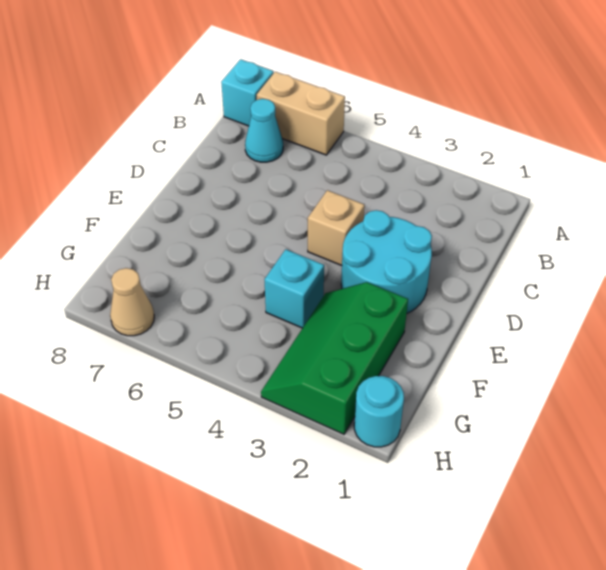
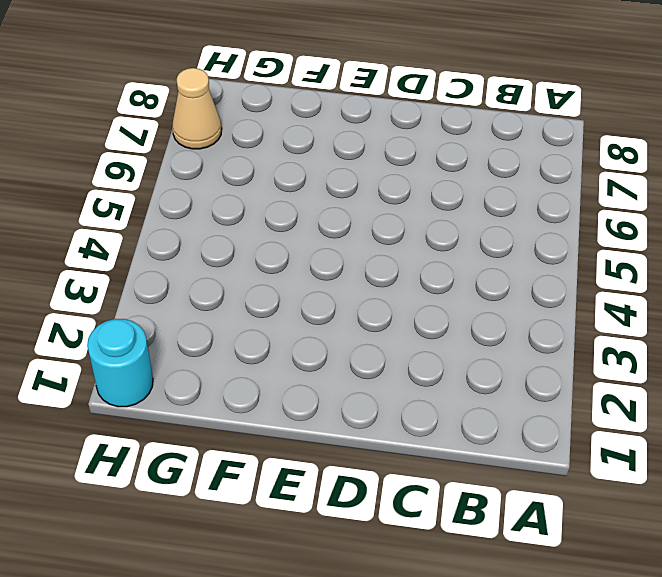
none -> tan 1x2 brick [257,72,345,155]
none -> cyan 1x1 brick [221,59,274,126]

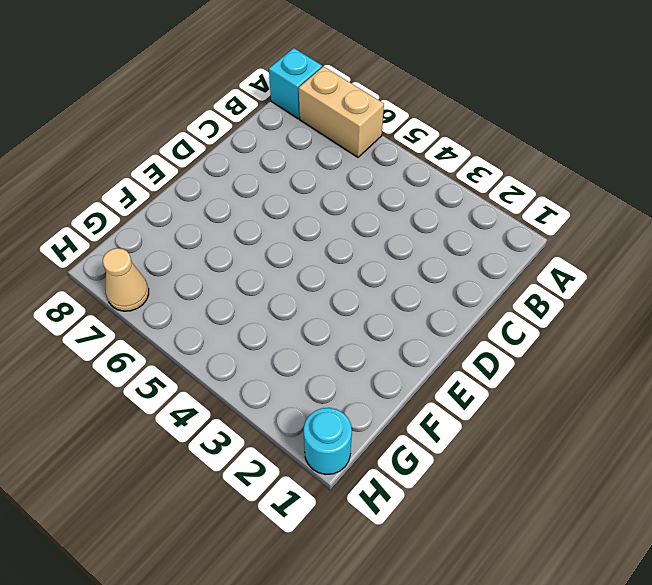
none -> cyan 1x1 cone [245,99,283,162]
none -> cyan 2x2 round brick [341,210,432,313]

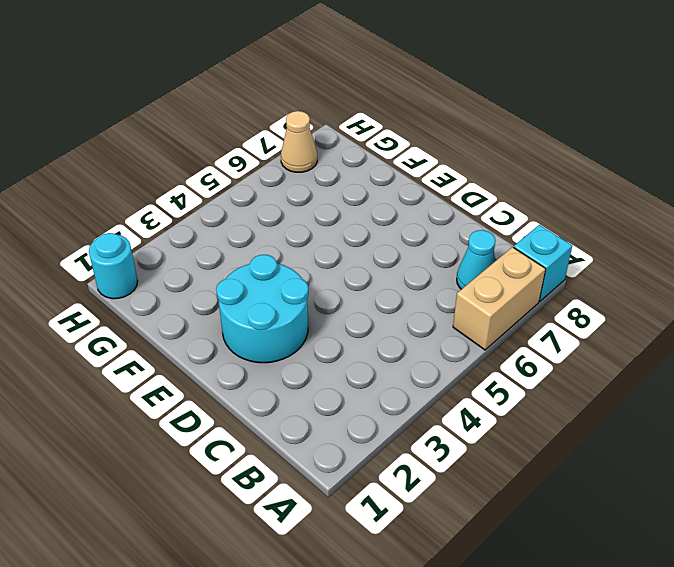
none -> tan 1x1 brick [308,190,365,265]
none -> green 2x3 slope [261,282,408,434]

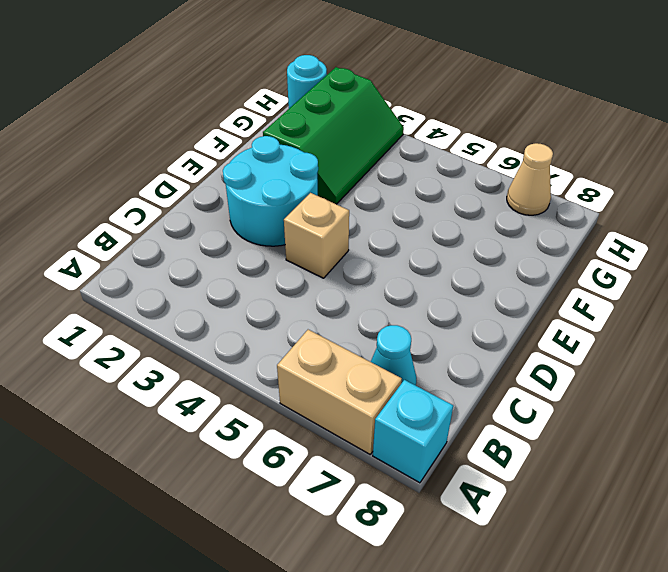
none -> cyan 1x1 brick [264,249,324,328]

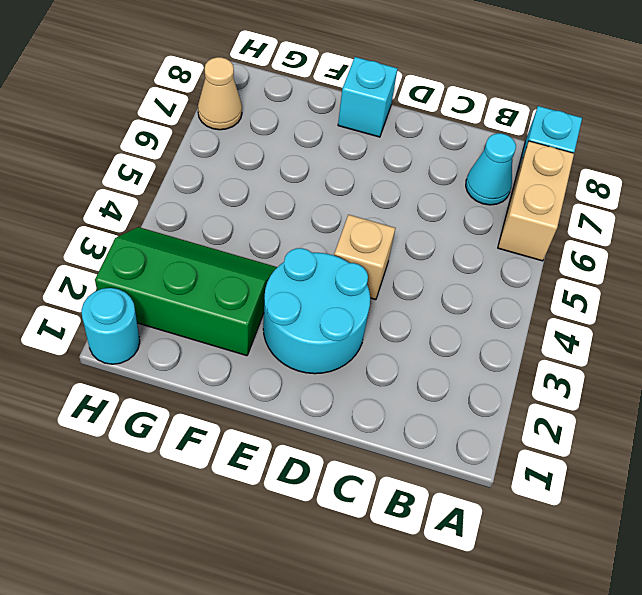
cyan 1x1 brick [338,57,398,137] -> cyan 1x1 brick moved to [264,249,324,328]

